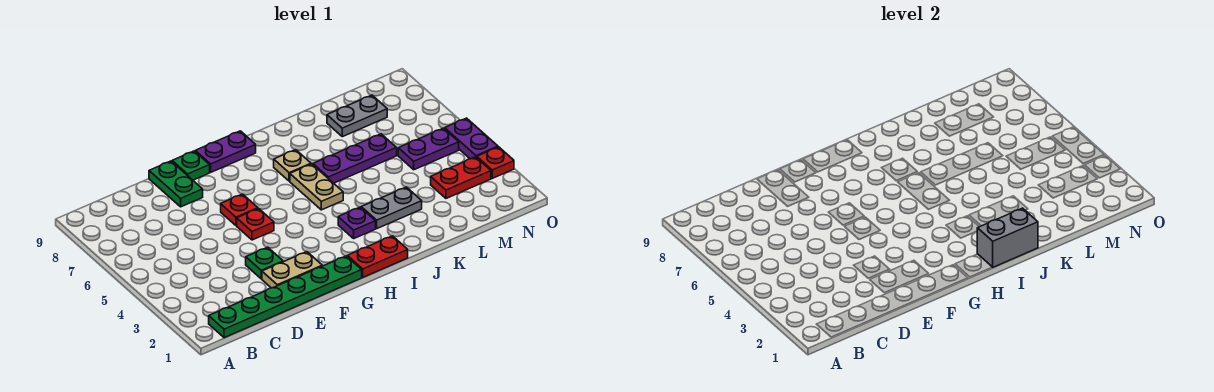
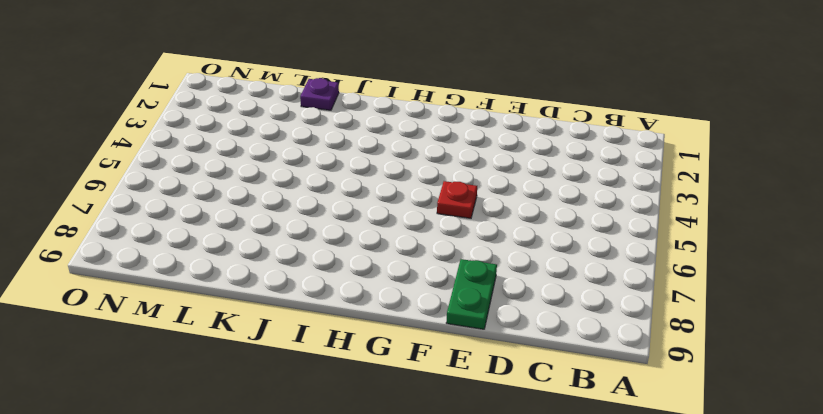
purple 1x1 plate [300,78,339,110] -> purple 1x1 plate moved to [338,207,376,238]
none -> green 1x6 plate [209,256,362,338]
none -> tan 1x2 plate [262,252,322,288]
none -> green 1x1 plate [246,247,283,279]

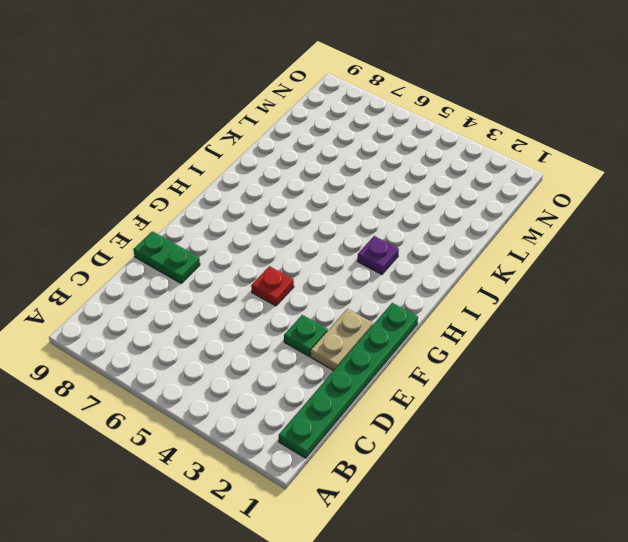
none -> red 1x1 plate [221,194,258,226]
none -> green 1x1 plate [172,151,210,180]
none -> purple 1x2 plate [195,131,256,172]

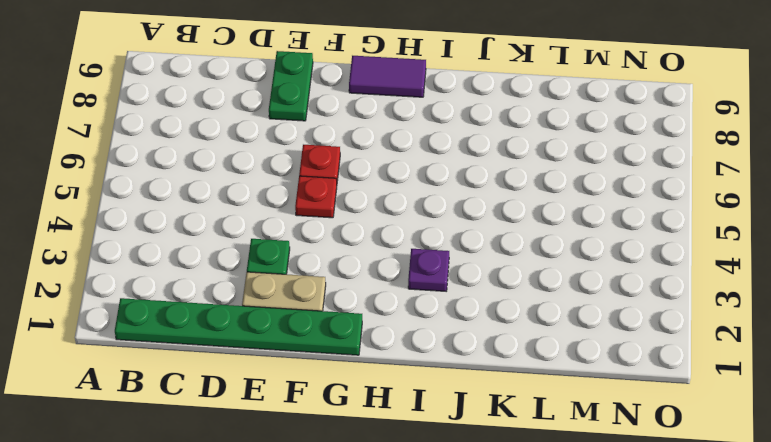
purple 1x2 tile [349,56,426,97] -> purple 1x2 plate [195,131,256,172]
none -> green 1x1 plate [172,151,210,180]
none -> red 1x2 plate [347,236,408,277]
none -> tan 1x2 plate [290,164,343,210]

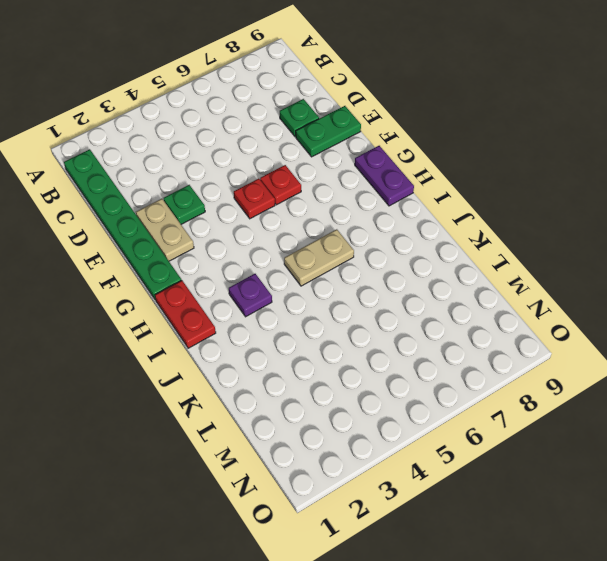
green 1x1 plate [280,99,319,137] -> green 1x1 plate moved to [172,151,210,180]
none -> tan 1x1 plate [274,150,311,181]
none -> grey 1x2 plate [361,187,422,228]
none -> purple 1x3 plate [313,134,397,183]

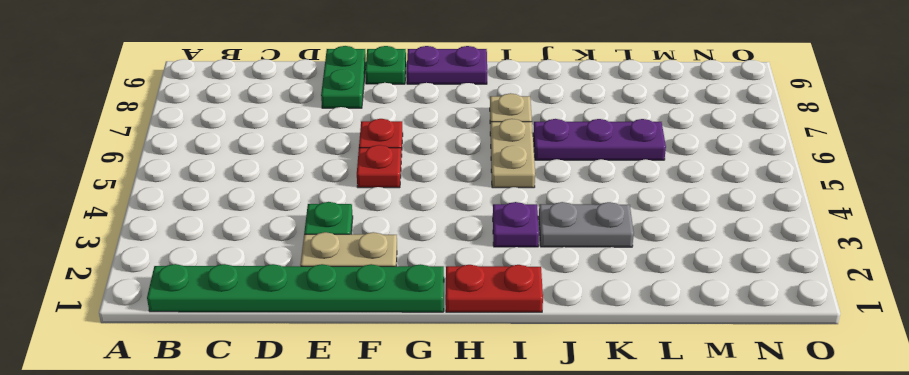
none -> grey 1x2 plate [327,95,387,137]
none -> red 1x2 plate [431,157,491,198]
none -> purple 1x2 plate [398,128,459,170]

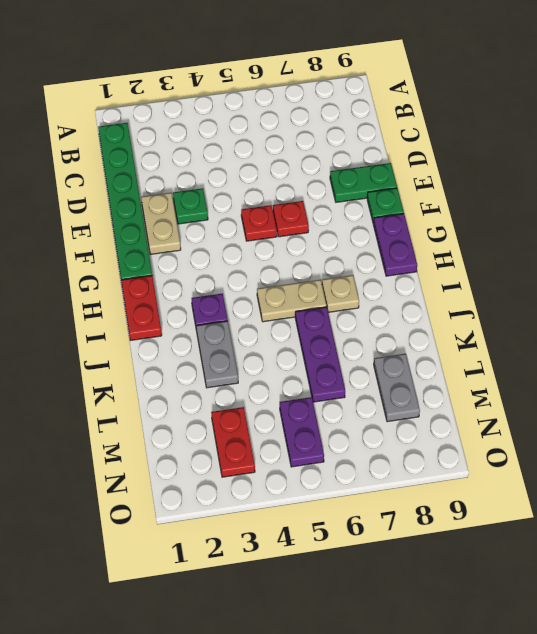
none -> red 1x1 plate [477,147,514,178]
none -> purple 1x2 plate [445,118,498,159]
none -> grey 1x2 brick [977,208,1038,267]

